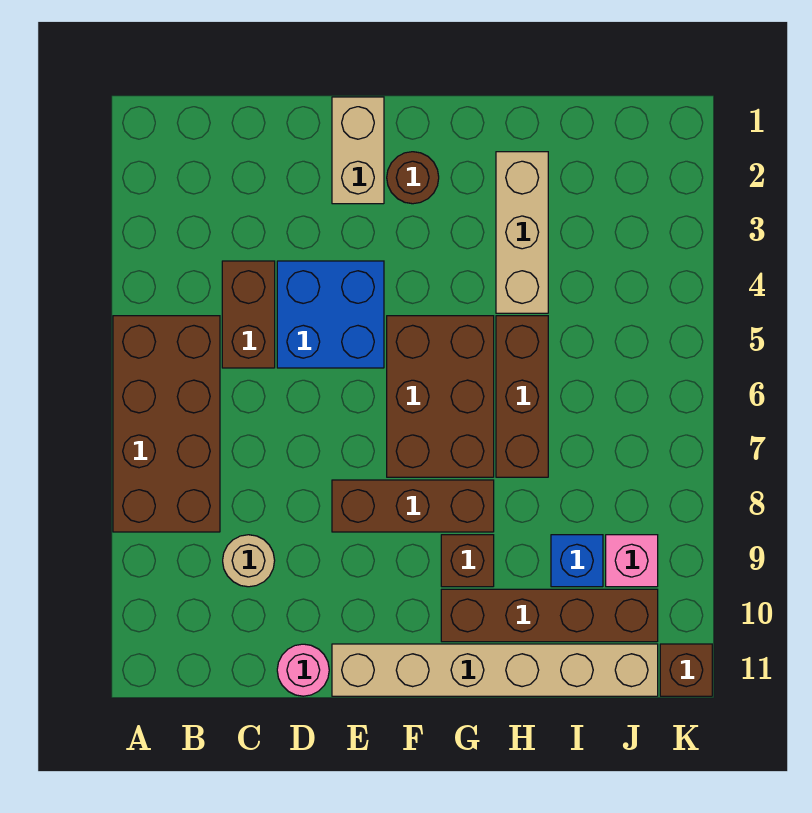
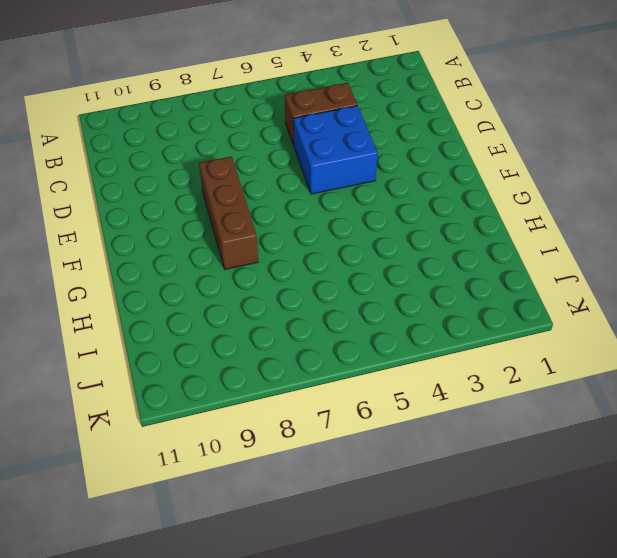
none -> brown 2x4 brick [113,316,220,532]
none -> tan 1x1 round brick [223,535,275,587]
none -> pink 1x1 round brick [277,644,329,696]

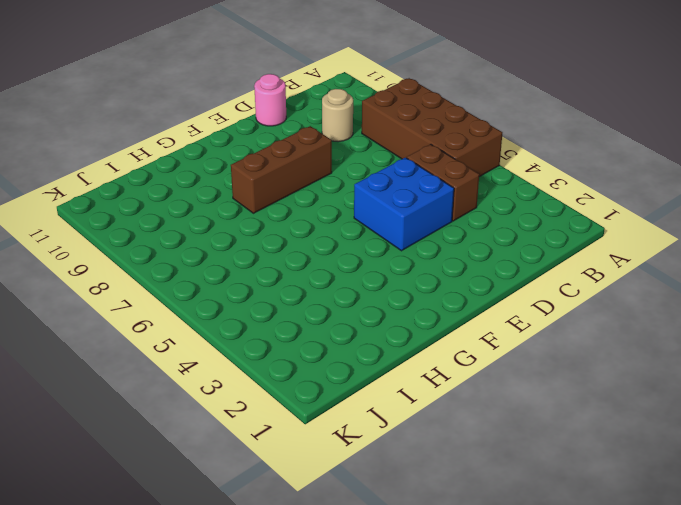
none -> tan 1x2 brick [332,97,384,204]
none -> tan 1x6 brick [332,644,658,696]
none -> brown 1x1 round brick [387,152,439,204]

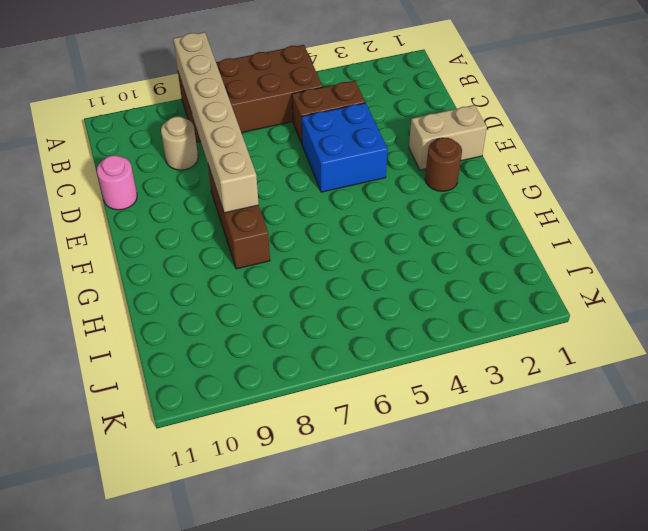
tan 1x6 brick [173,32,259,213] -> tan 1x6 brick moved to [332,644,658,696]
none -> brown 2x3 brick [387,316,494,477]
none -> brown 1x1 brick [441,535,494,587]
none -> brown 1x4 brick [441,589,658,642]

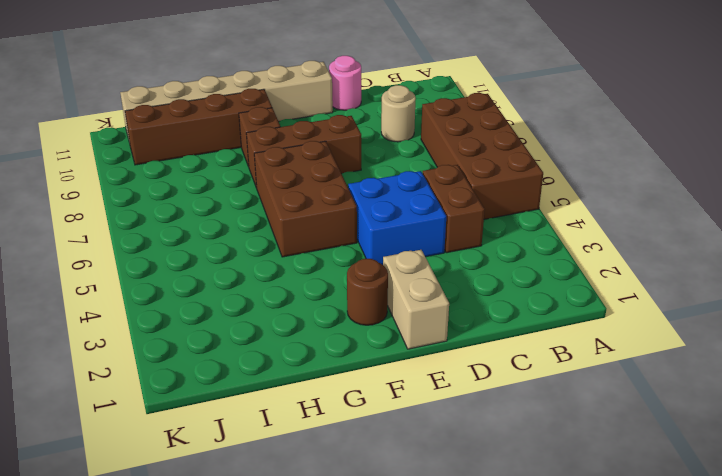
none -> tan 1x3 brick [496,152,548,313]
none -> brown 1x3 brick [496,316,548,477]
none -> blue 1x1 brick [551,535,603,587]

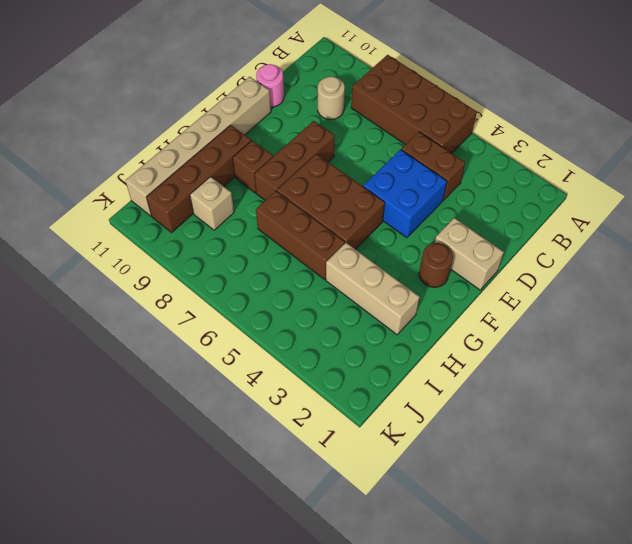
tan 1x1 brick [190,177,234,230] -> blue 1x1 brick [551,535,603,587]
none -> pink 1x1 brick [606,535,658,587]
none -> brown 1x1 brick [660,644,712,696]

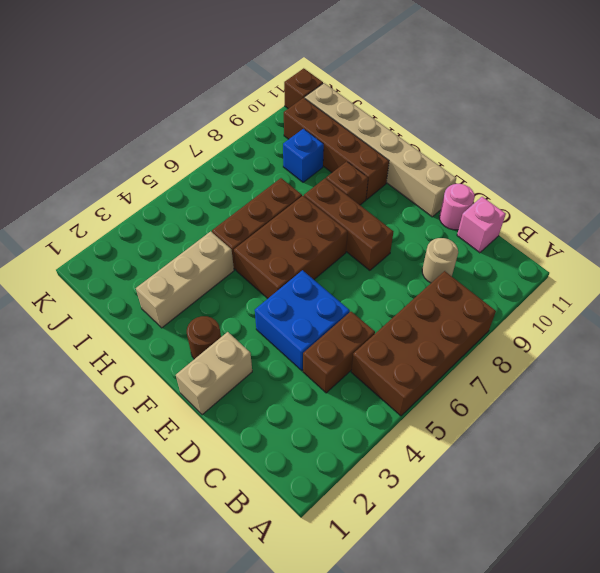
pink 1x1 brick [457,197,506,253] -> pink 1x1 brick moved to [606,535,658,587]

